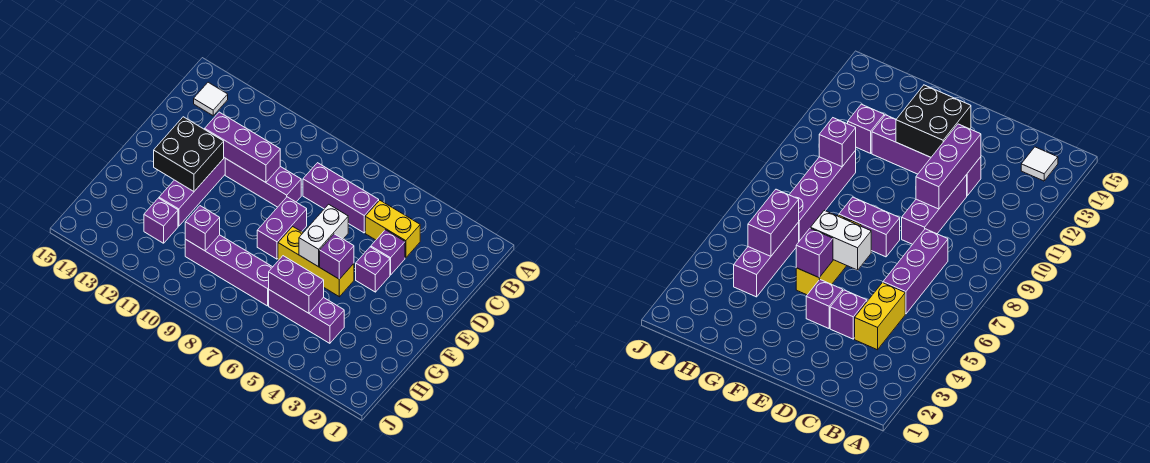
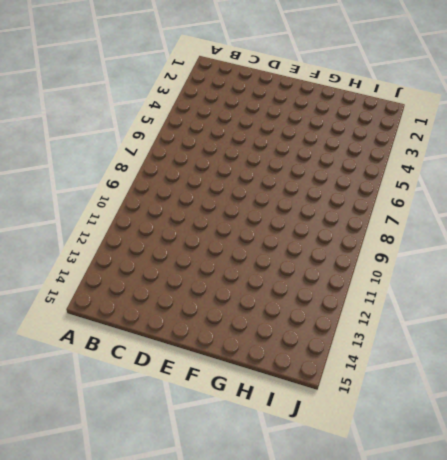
none -> white 1x1 tile [194,82,228,116]
none -> yellow 1x2 brick [365,200,420,258]
none -> purple 1x3 brick [303,163,379,233]

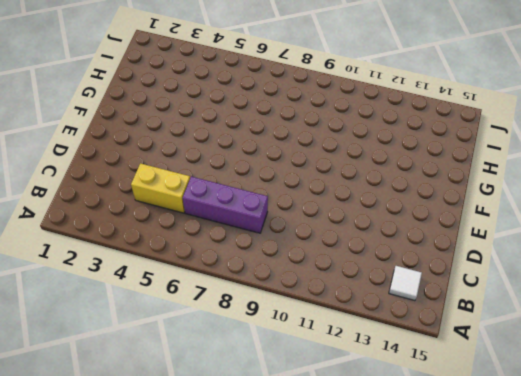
none -> purple 1x1 brick [371,230,405,275]
none -> purple 1x3 brick [225,158,301,207]
none -> purple 1x4 brick [159,158,225,226]

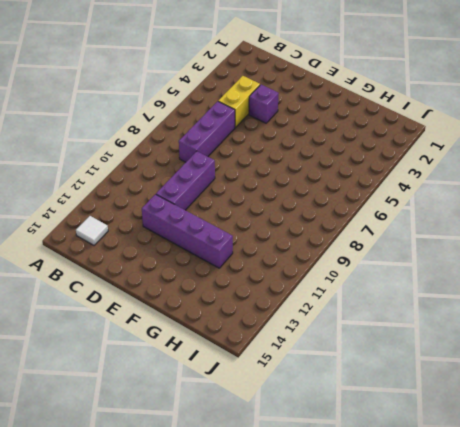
none -> purple 1x1 brick [356,247,390,292]
none -> purple 1x2 brick [257,197,307,259]
none -> yellow 1x3 brick [278,227,354,297]

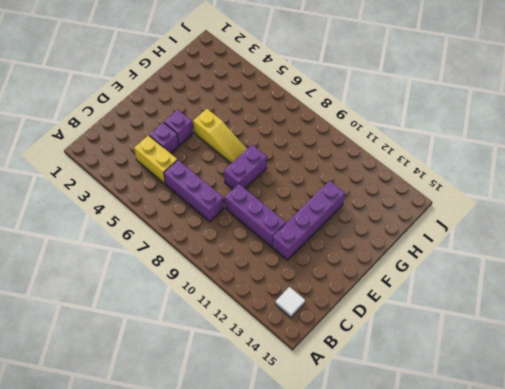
yellow 1x3 slope [193,109,247,163] -> yellow 1x3 brick [278,227,354,297]
none -> purple 1x3 brick [269,290,344,343]
none -> purple 1x4 brick [185,235,272,306]
none -> purple 1x1 brick [144,198,178,243]

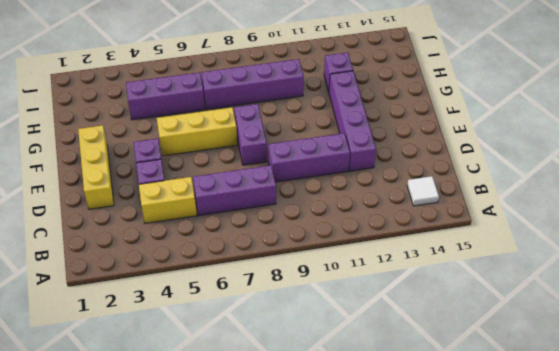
yellow 1x3 brick [78,125,114,209] -> none
none -> purple 1x3 brick [205,112,280,182]
none -> white 1x2 brick [299,204,348,267]
none -> black 2x2 brick [154,117,224,191]

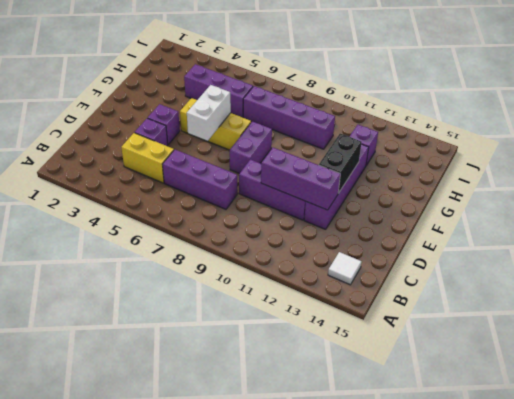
black 1x2 brick [319,134,361,193] -> black 2x2 brick [154,117,224,191]
none -> purple 1x1 brick [320,234,354,279]
none -> purple 1x2 brick [269,256,324,313]
none -> purple 1x1 brick [185,206,220,251]

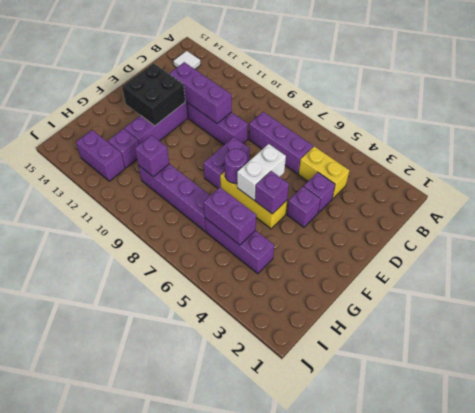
purple 1x1 round brick [224,149,247,183] -> none
purple 1x2 brick [76,130,125,181] -> none

